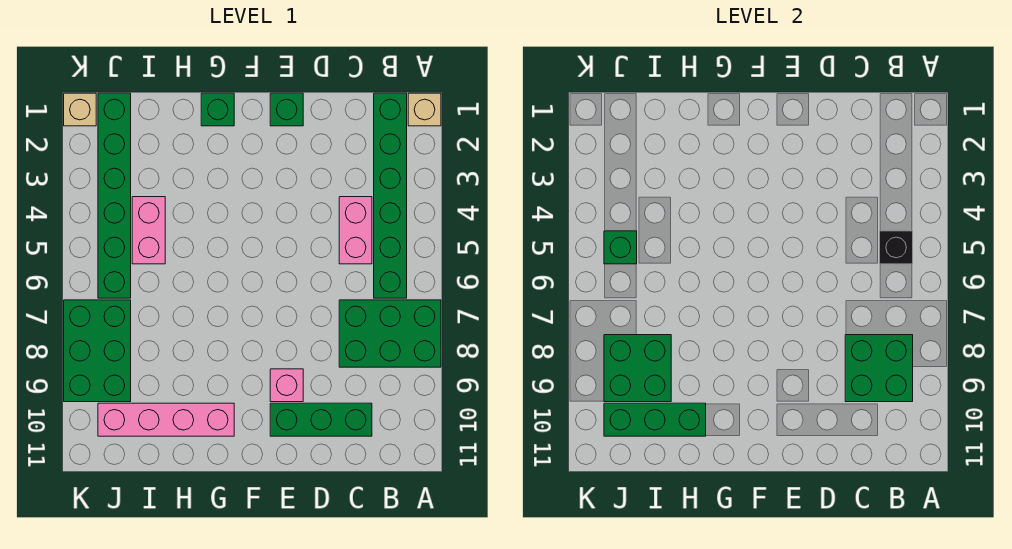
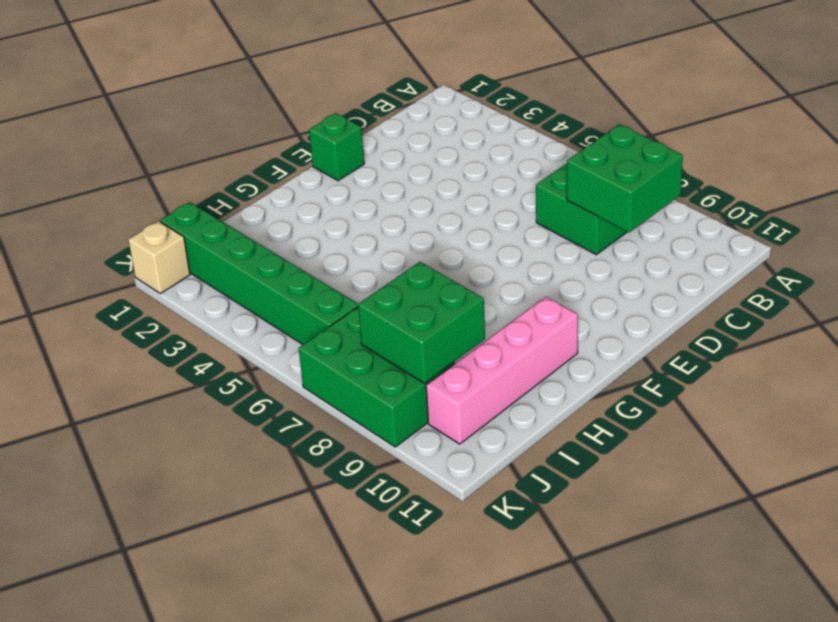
none -> tan 1x1 brick [408,93,441,126]
none -> green 1x6 brick [374,93,407,298]
none -> pink 1x2 brick [339,197,372,264]

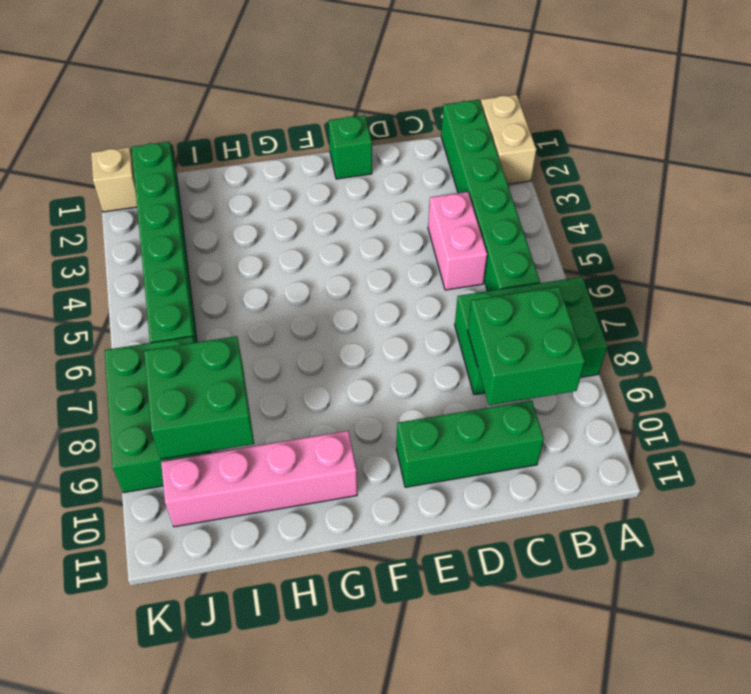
tan 1x2 brick [481,95,536,184] -> tan 1x1 brick [408,93,441,126]
none -> pink 1x1 brick [270,369,303,402]
none -> green 1x1 brick [201,93,234,126]
none -> pink 1x2 brick [132,197,165,264]

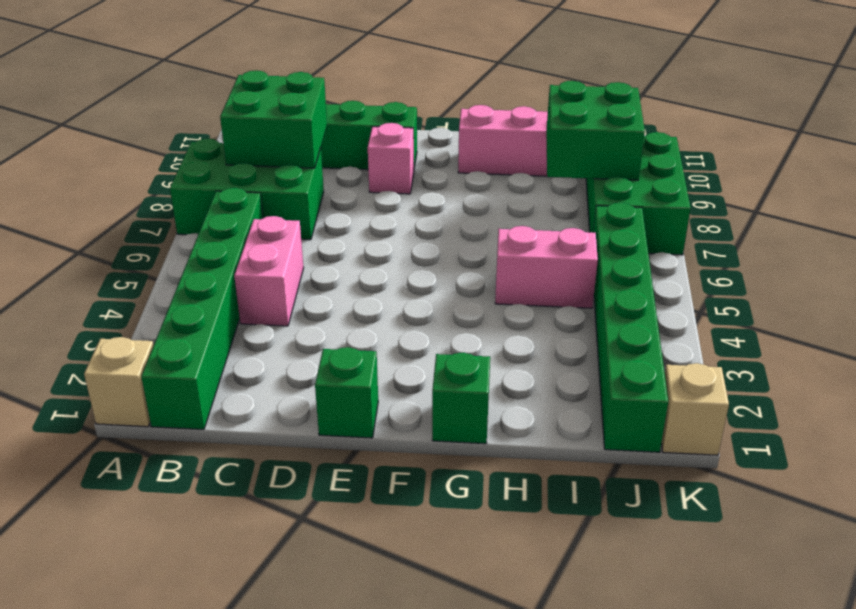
pink 1x2 brick [495,226,598,308] -> pink 1x2 brick turned to [132,197,165,264]
none -> black 1x1 brick [880,231,913,264]
none -> green 1x3 brick [604,403,706,436]
none -> green 1x1 brick [604,231,637,264]

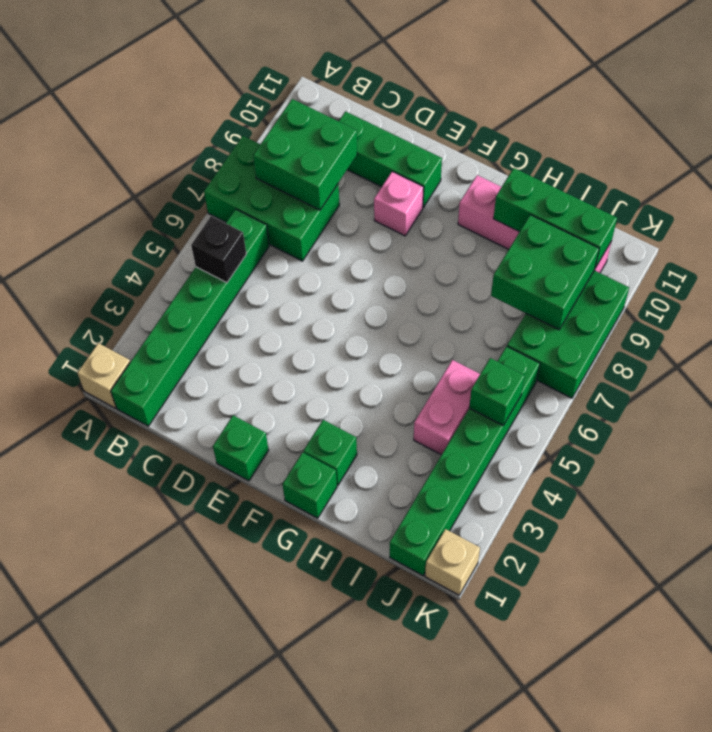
green 1x1 brick [303,420,357,485] -> none
none -> pink 1x2 brick [339,197,372,264]

